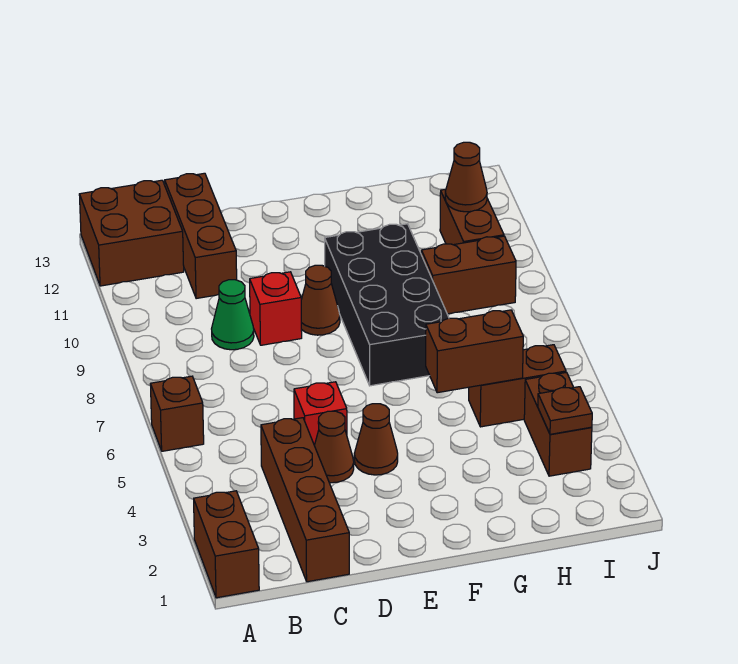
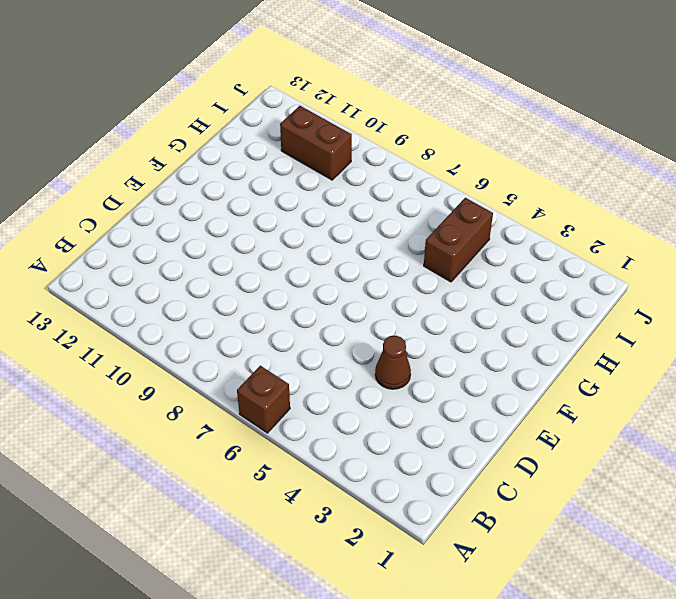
none -> brown 1x2 brick [194,491,259,598]
none -> brown 2x2 brick [79,180,184,286]
none -> brown 1x4 brick [261,418,349,582]

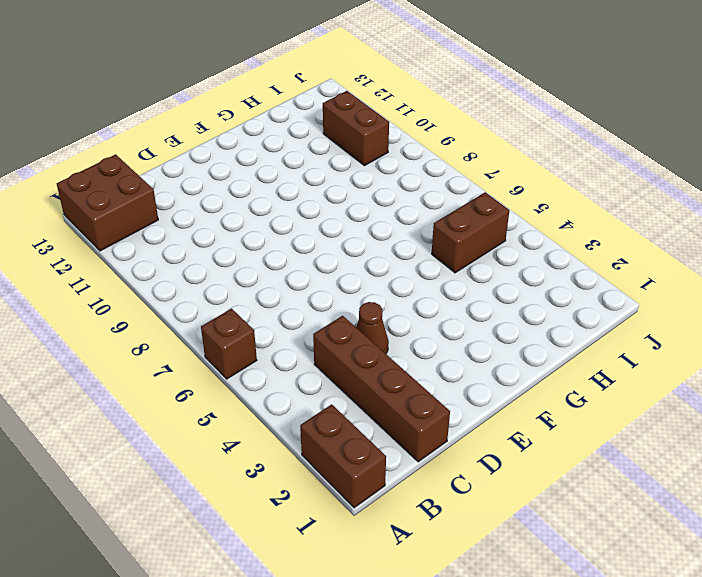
none -> green 1x1 cone [212,280,254,350]
none -> brown 1x3 brick [165,173,237,299]
none -> red 1x1 brick [294,382,347,445]

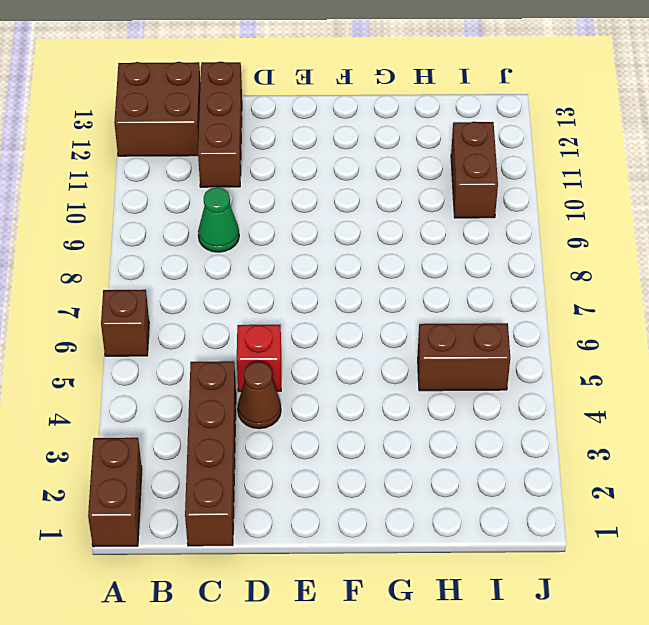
none -> red 1x1 brick [250,272,302,345]
none -> brown 1x1 cone [354,404,398,475]
none -> brown 1x1 cone [301,265,340,335]

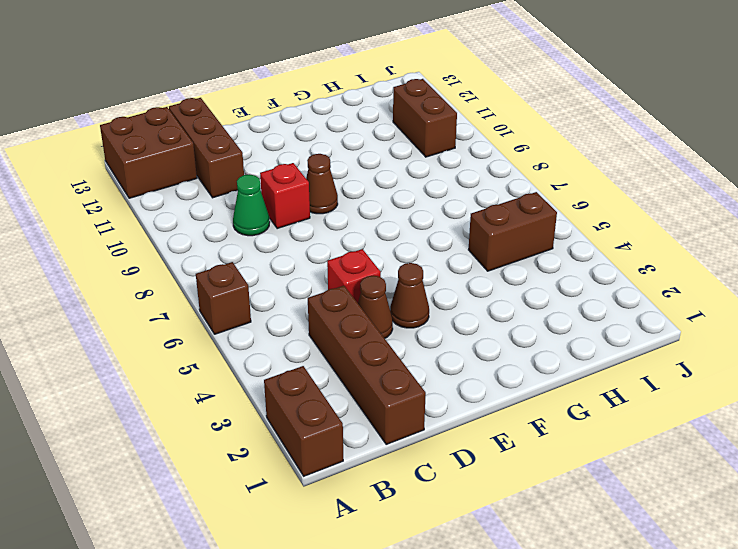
none -> black 2x4 brick [325,224,449,386]
none -> brown 1x2 brick [421,236,516,314]
none -> brown 1x2 brick [524,372,592,476]

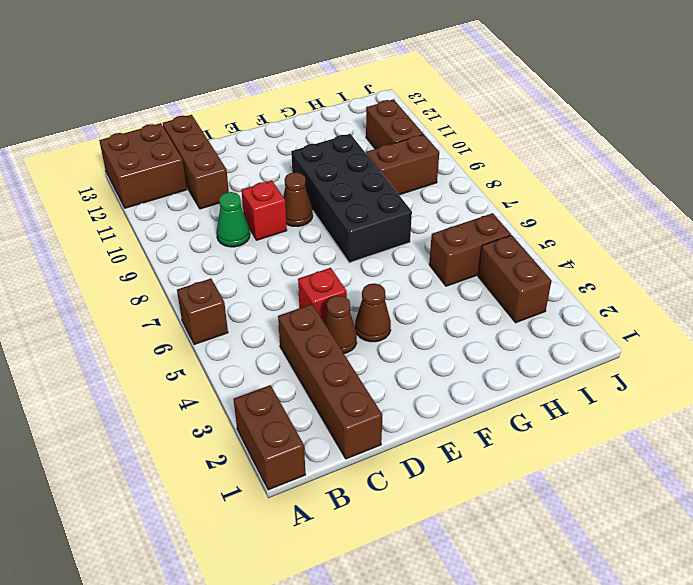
none -> brown 1x2 brick [426,310,523,393]
none -> brown 1x1 plate [538,387,592,434]
none -> brown 1x1 cone [445,142,487,212]

